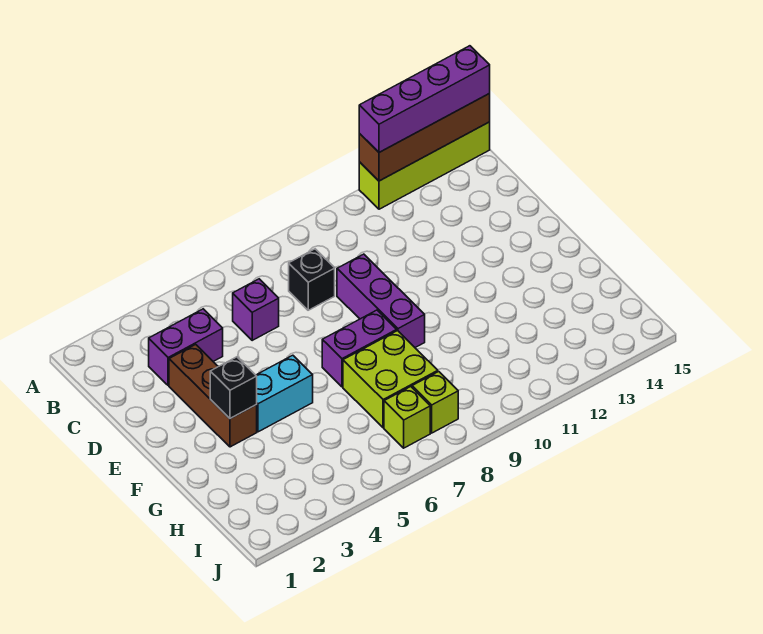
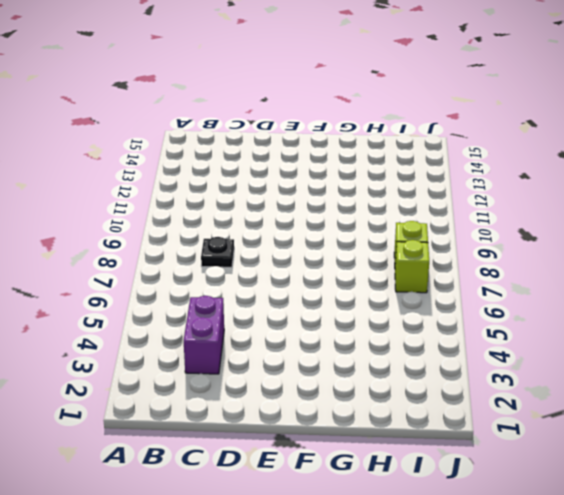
black 1x1 plate [201,237,234,267] -> black 1x1 brick [289,249,335,310]
none -> lime 1x4 brick [359,122,490,209]
none -> purple 1x1 brick [233,279,279,340]
none -> brown 1x3 brick [169,344,257,447]

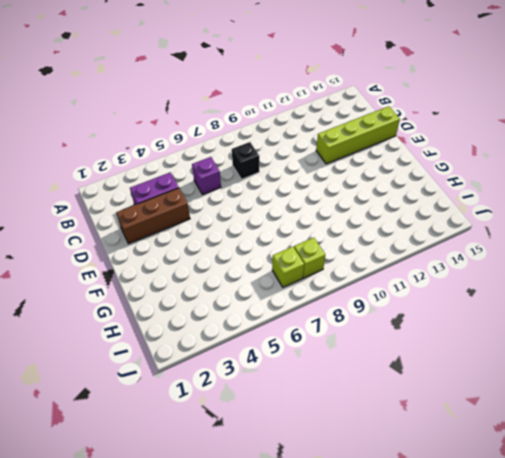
brown 1x3 brick [116,188,190,244] -> brown 1x3 brick turned to [169,344,257,447]
lime 1x4 brick [316,106,400,164] -> lime 1x4 brick moved to [359,122,490,209]
none -> purple 1x3 brick [337,254,425,348]
none -> cyan 1x2 brick [256,355,313,432]
none -> purple 1x2 brick [322,310,397,387]

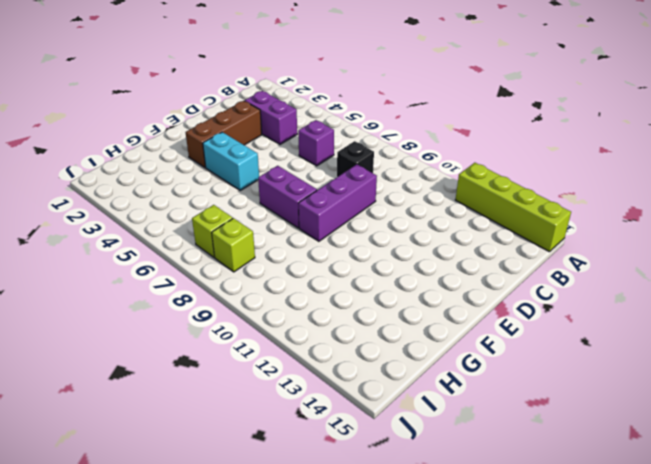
none -> lime 2x2 brick [343,331,438,428]
none -> brown 1x4 brick [359,94,490,181]
none -> black 1x1 brick [210,357,257,419]

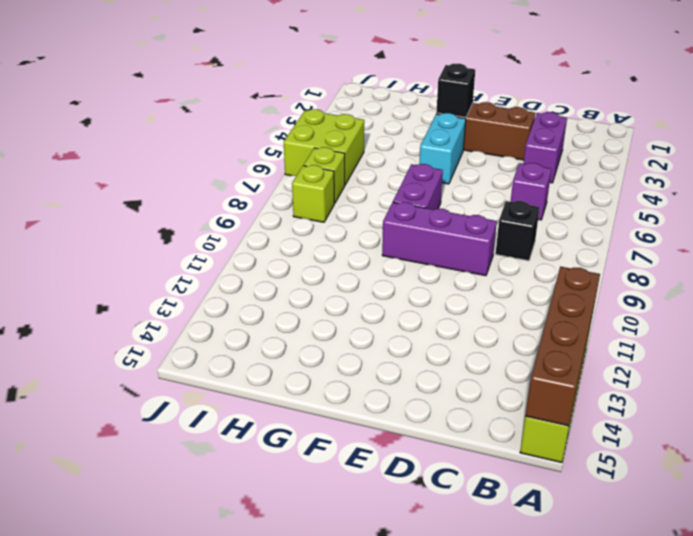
lime 2x2 brick [284,109,364,185] -> lime 2x2 brick moved to [343,331,438,428]
none -> purple 1x4 brick [359,46,490,152]

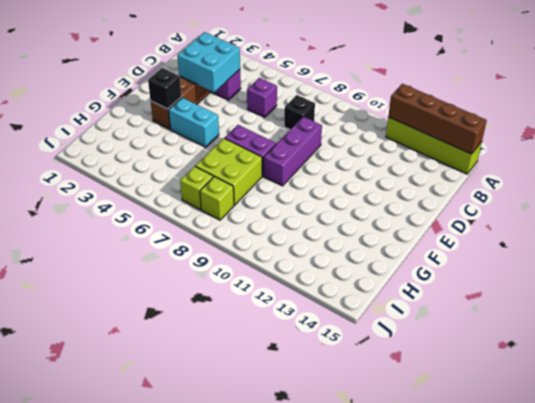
cyan 2x2 brick [177,32,240,92] -> none
none -> purple 1x4 brick [359,46,490,152]

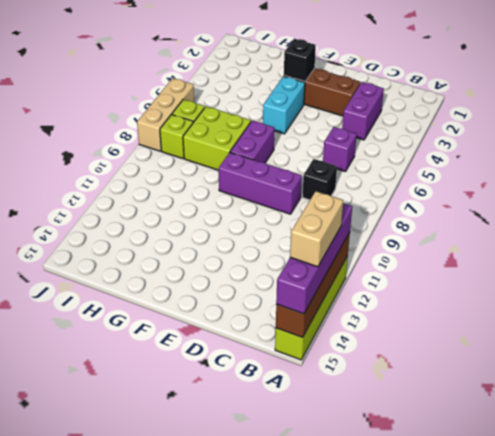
tan 1x2 brick [290,191,343,267] -> none
tan 1x3 brick [137,78,194,151] -> none

